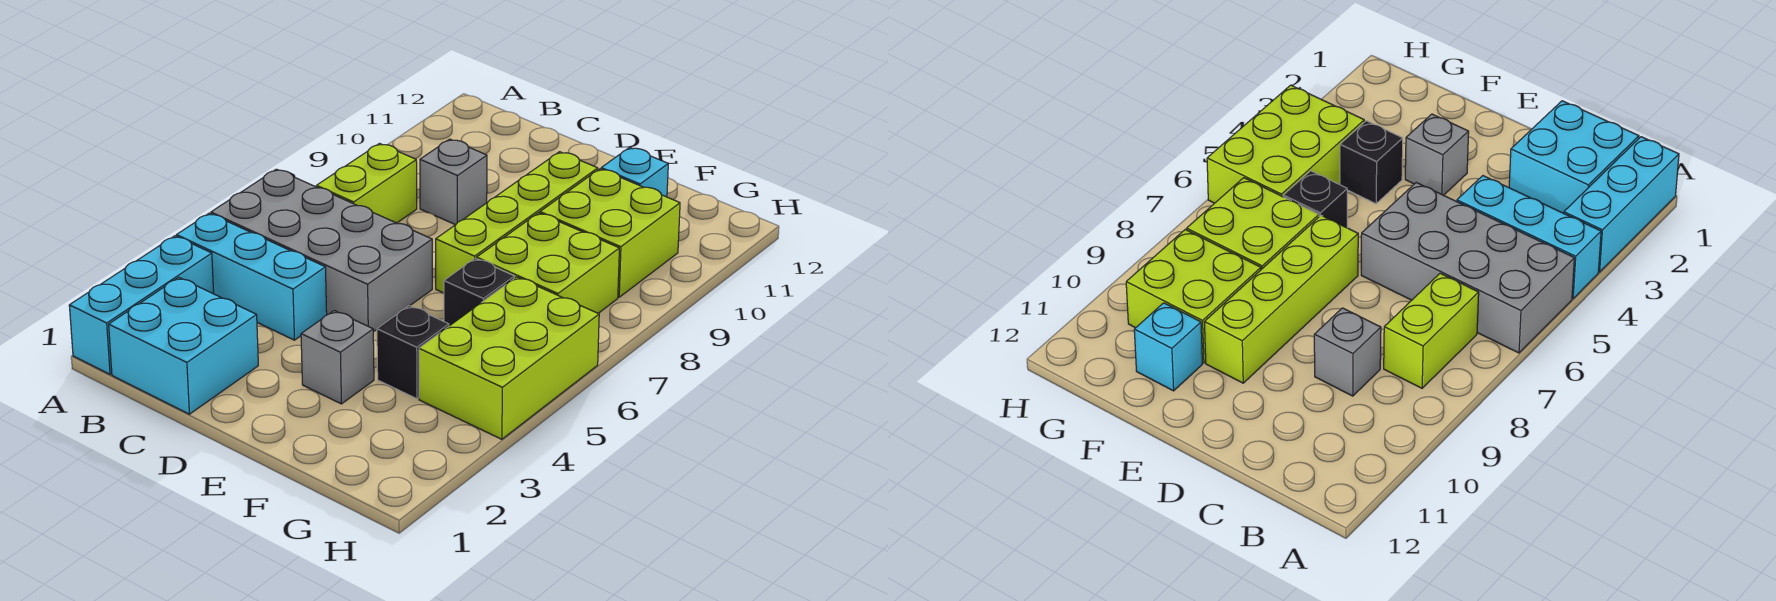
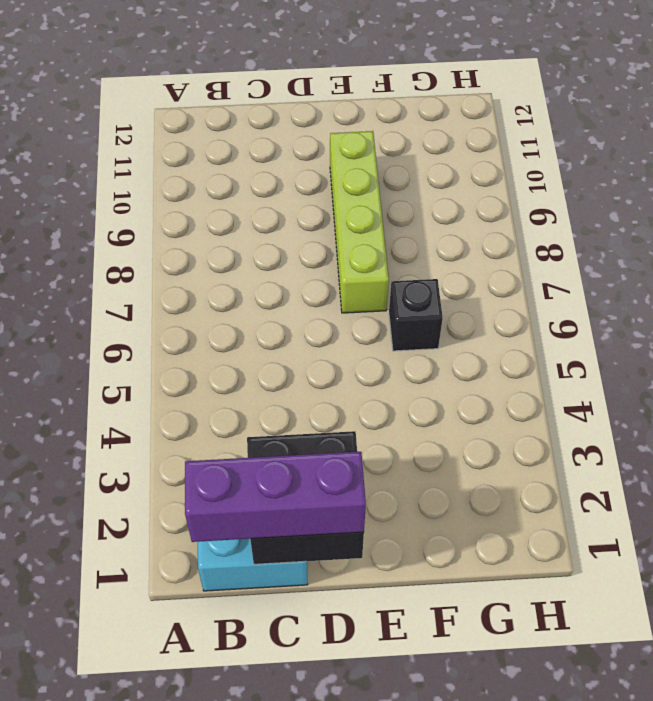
purple 1x3 brick [185,452,366,542] -> none
black 2x2 brick [247,431,364,564] -> none
none -> cyan 1x3 brick [69,236,214,374]
none -> cyan 1x3 brick [176,213,327,340]
none -> grey 2x4 brick [211,169,432,332]

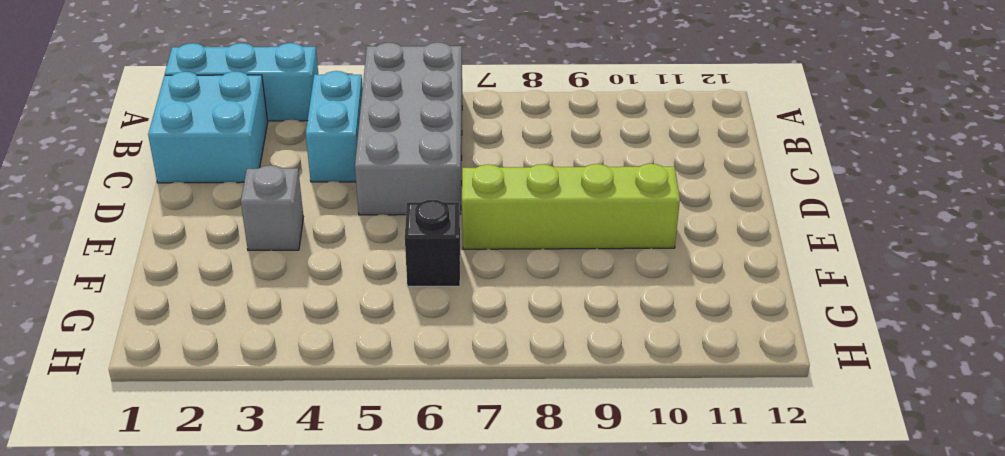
cyan 1x2 brick [306,71,363,182] -> cyan 1x3 brick [176,213,327,340]
none -> lime 1x2 brick [316,144,417,223]
none -> grey 1x1 brick [420,139,487,225]
none -> black 1x1 brick [377,306,449,399]

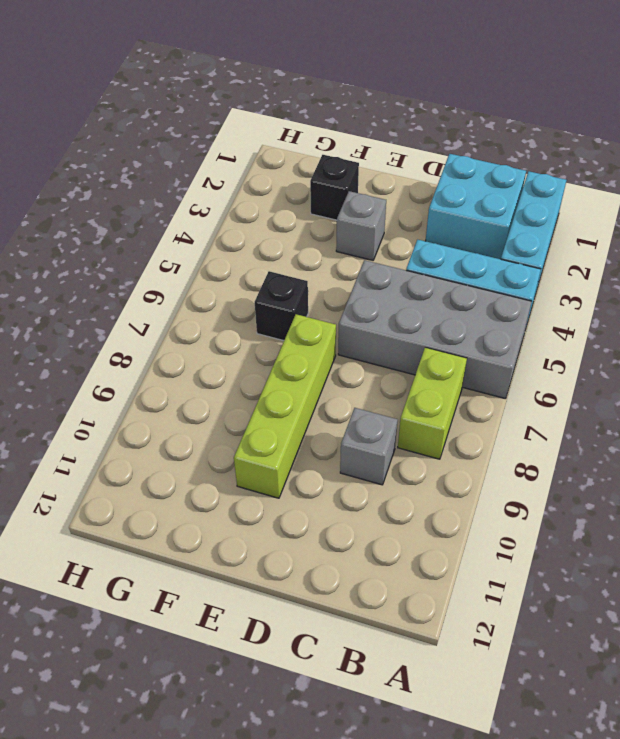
black 1x1 brick [310,155,359,220] -> black 1x1 brick moved to [377,306,449,399]
none -> lime 2x2 brick [477,213,619,313]
none -> lime 2x2 brick [540,169,680,297]
none -> cyan 1x1 brick [601,147,668,197]

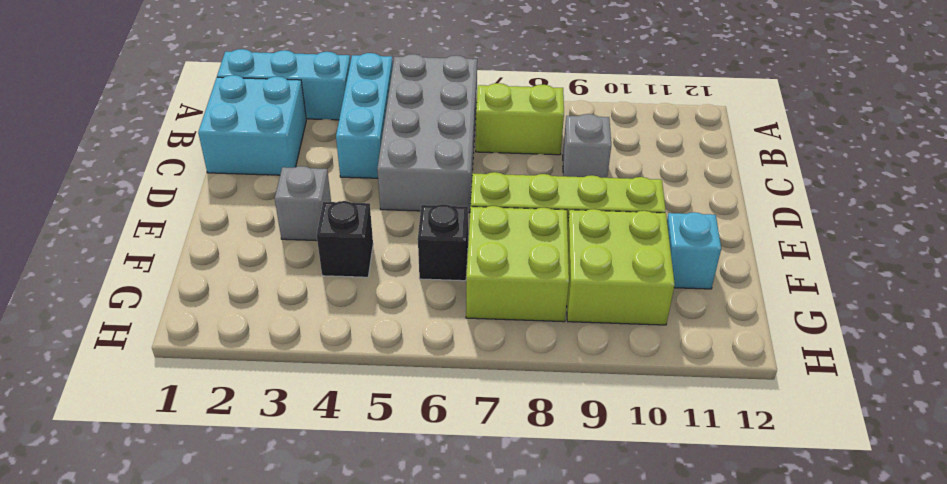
none -> lime 2x3 brick [419,277,599,439]

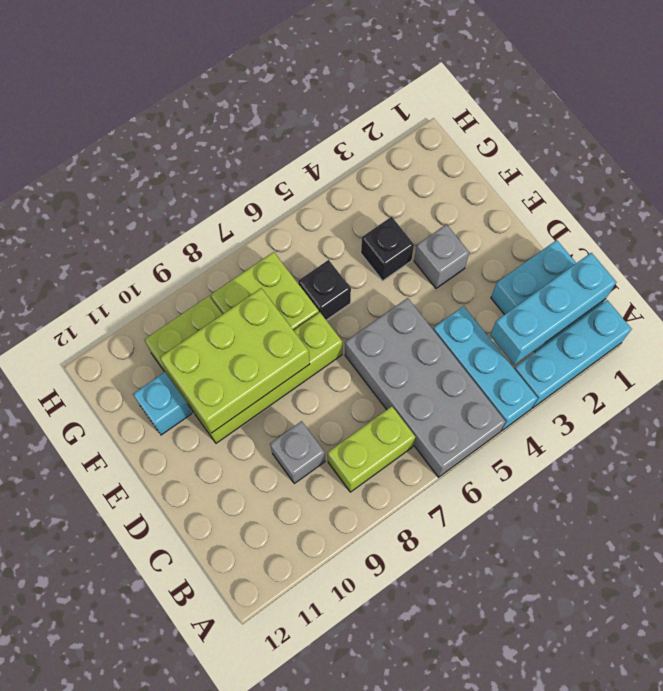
cyan 1x3 brick [490,253,616,365] -> none
lime 2x3 brick [160,288,310,433] -> lime 2x3 brick moved to [419,277,599,439]

